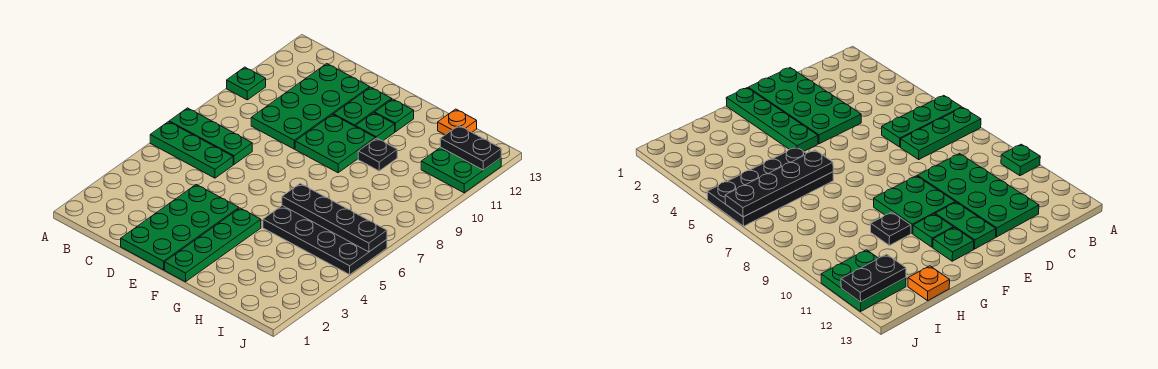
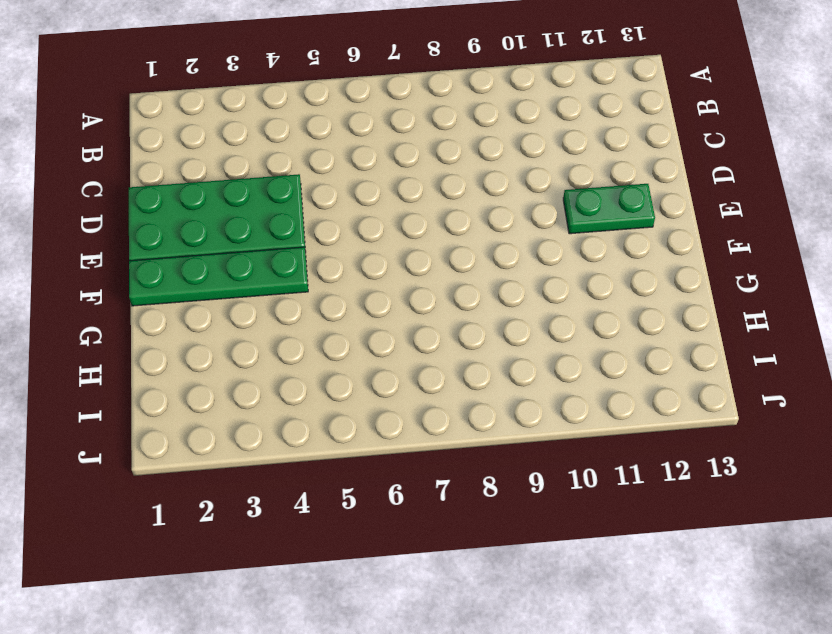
none -> green 1x3 plate [150,122,233,178]
none -> green 1x3 plate [169,108,252,164]
none -> green 1x1 plate [227,67,266,100]

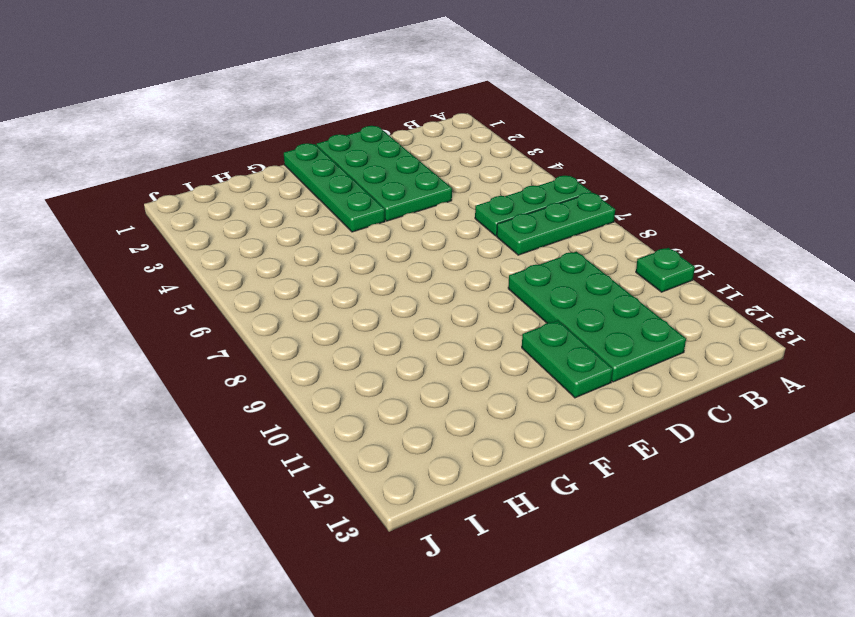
none -> green 2x2 plate [295,115,375,173]
none -> green 1x1 plate [355,113,395,141]
none -> green 1x1 plate [375,99,414,132]

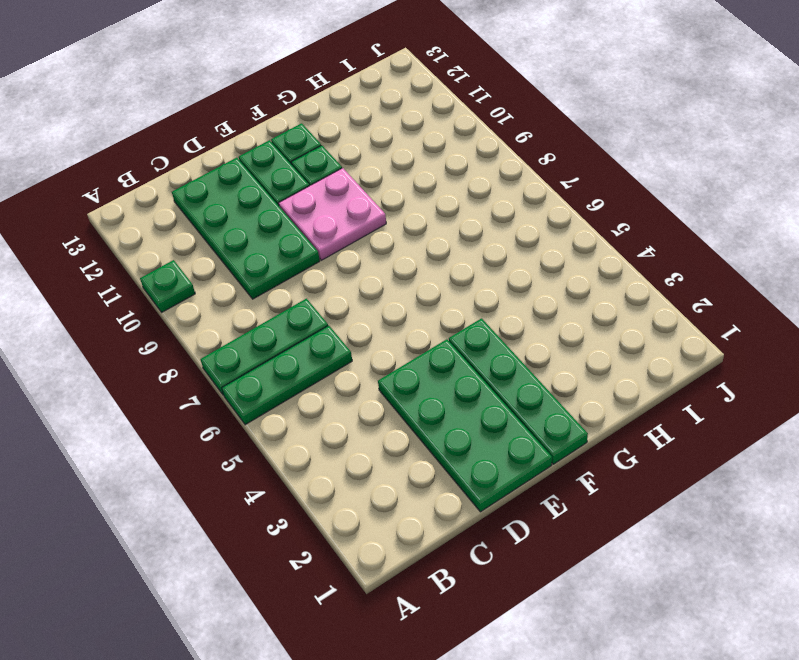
pink 2x2 plate [279,168,386,260] -> green 2x2 plate [295,115,375,173]
none -> black 2x4 plate [263,206,387,275]
none -> black 1x1 plate [358,138,397,171]
none -> orange 1x1 plate [438,109,477,135]

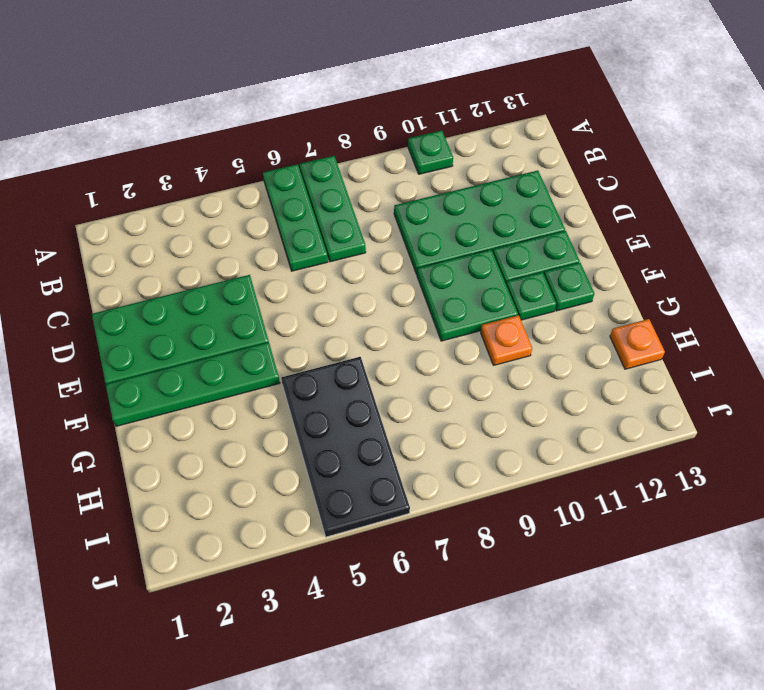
orange 1x1 plate [481,315,532,365] -> black 1x1 plate [358,138,397,171]
none -> green 2x2 plate [421,147,501,193]
none -> black 1x4 plate [282,184,387,252]
none -> black 1x2 plate [440,125,501,170]

